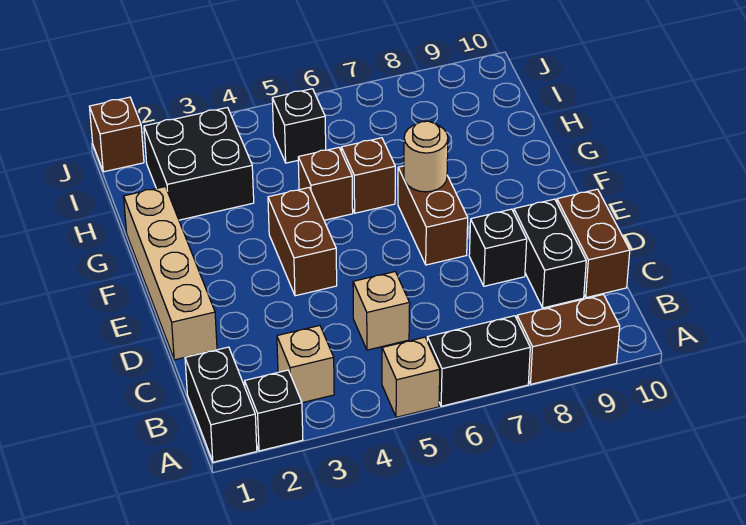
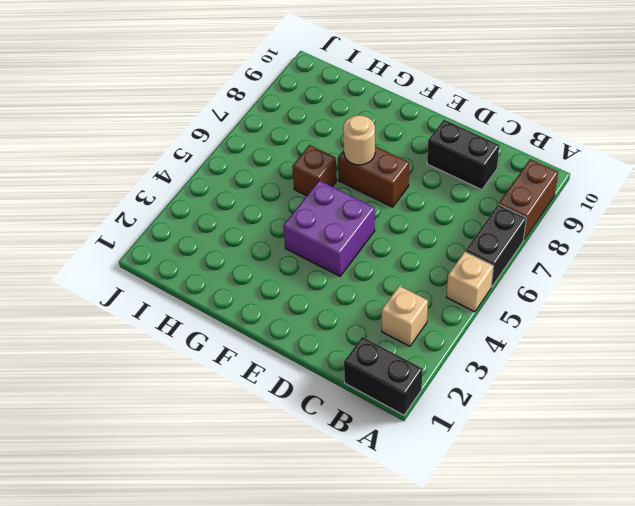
purple 2x2 brick [283,181,375,276] -> brown 1x2 brick [268,188,337,296]
none -> black 1x1 brick [245,370,303,451]
none -> tan 1x1 brick [353,272,410,350]
none -> brown 1x2 brick [557,189,630,298]

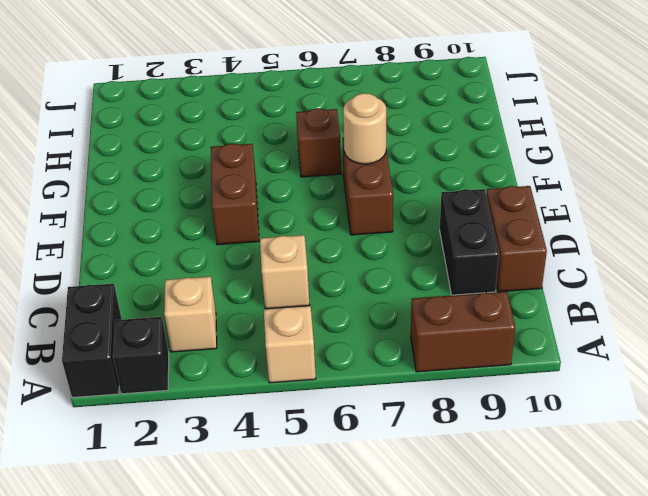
none -> black 1x2 brick [427,316,530,406]
none -> tan 1x4 brick [124,187,217,360]
none -> black 1x1 brick [469,209,527,286]

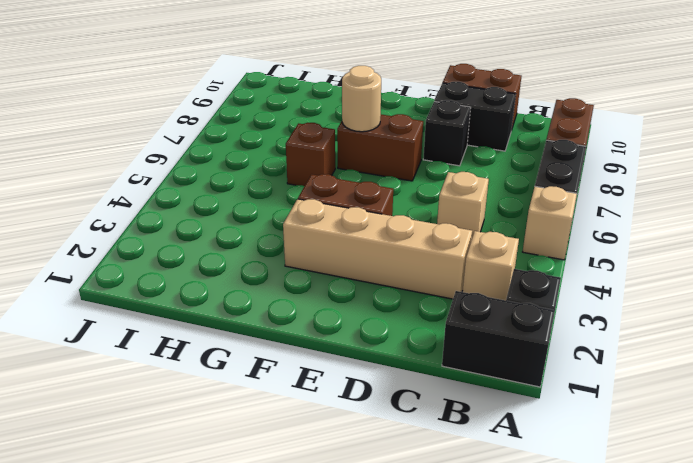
tan 1x4 brick [283,199,472,299] -> tan 1x4 brick moved to [124,187,217,360]
none -> brown 1x1 brick [298,147,353,220]
none -> black 2x2 brick [144,108,254,220]
none -> black 1x1 brick [272,89,326,163]

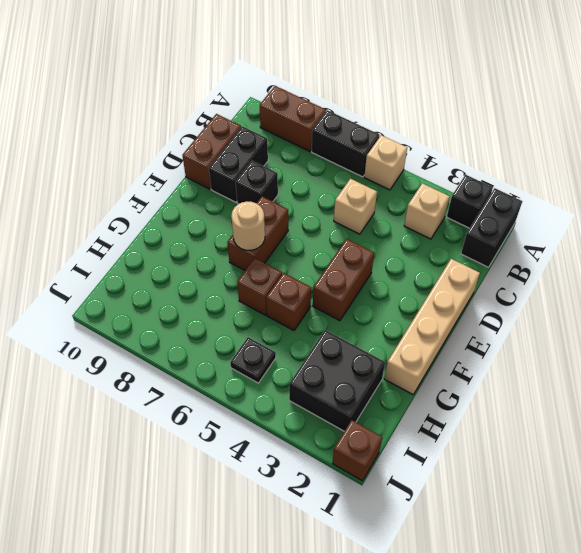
black 1x1 plate [230,337,276,383] -> black 1x1 brick [272,89,326,163]

